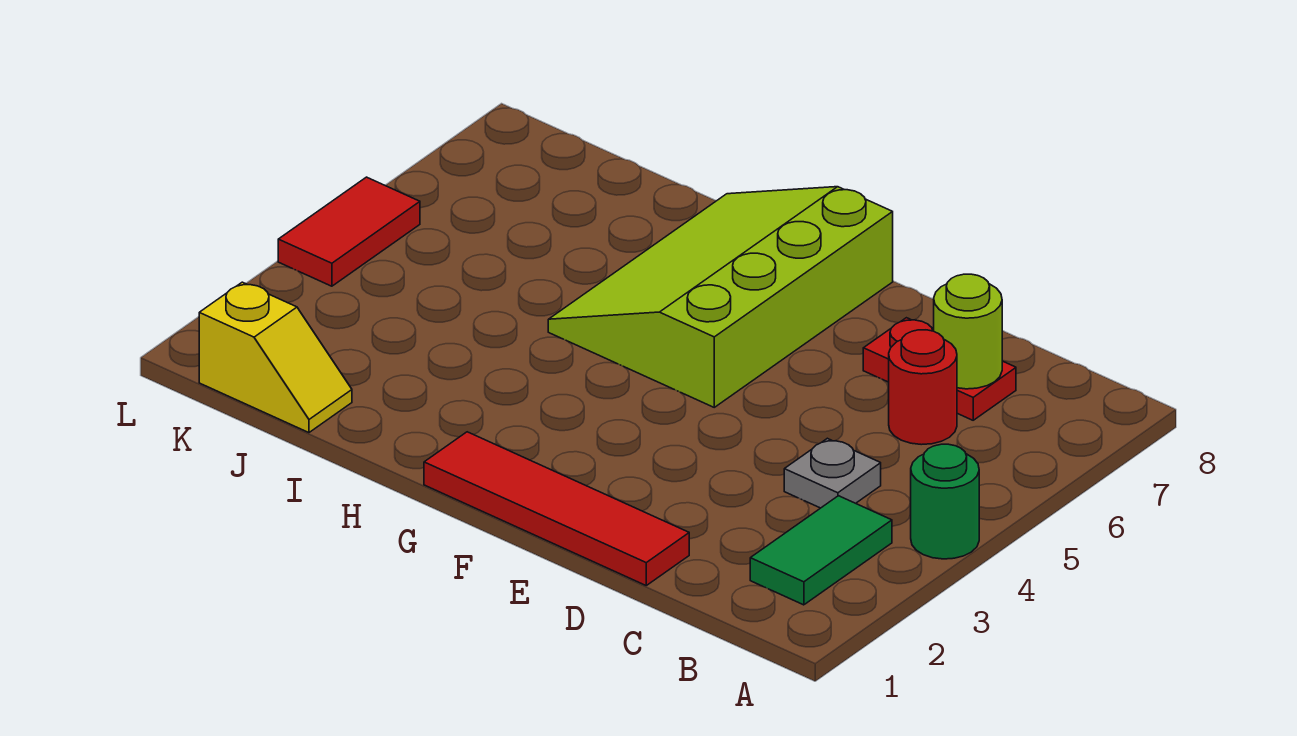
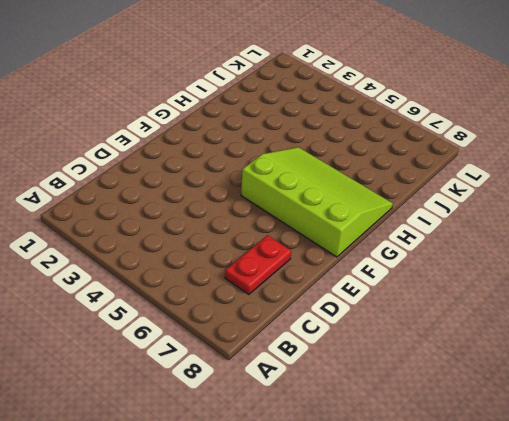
none -> green 1x1 round brick [911,444,979,559]
none -> green 1x2 tile [750,496,892,605]

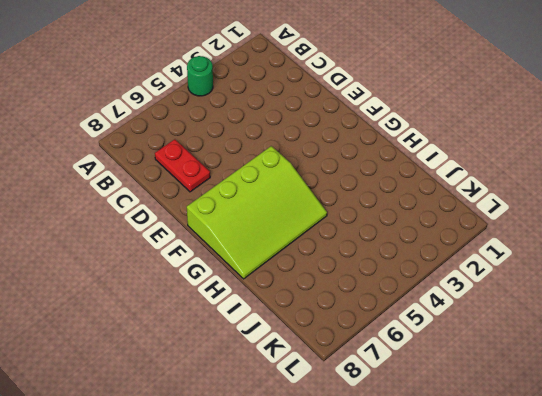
none -> green 1x2 tile [750,496,892,605]
none -> grey 1x1 plate [784,438,881,508]

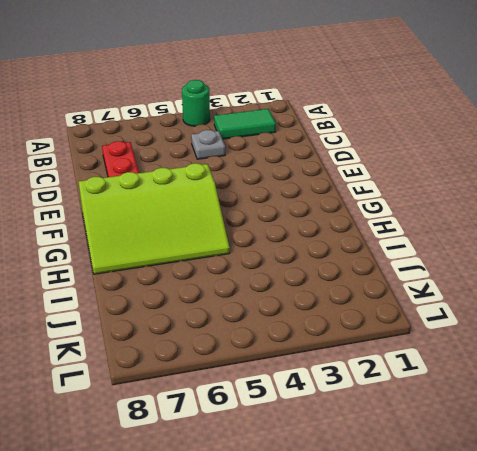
none -> red 1x1 round brick [889,330,957,445]
none -> red 1x4 tile [424,432,689,585]

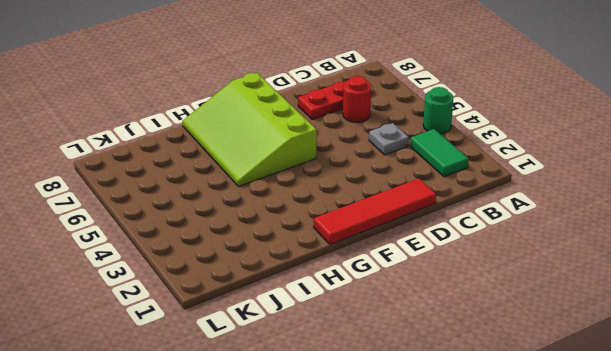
none -> yellow 1x2 slope [199,282,352,433]
none -> red 1x2 tile [278,177,420,286]

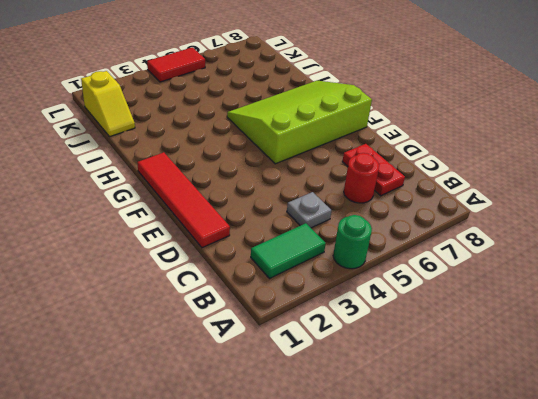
none -> lime 1x1 round brick [934,274,1002,389]

